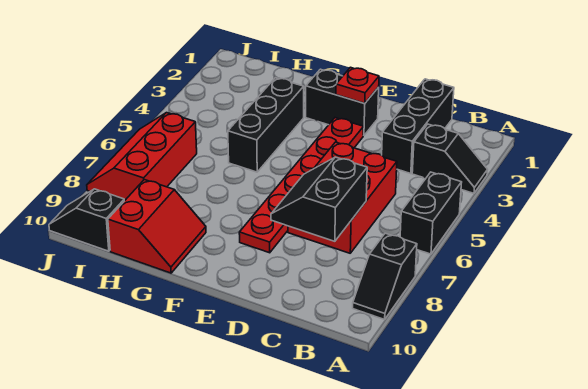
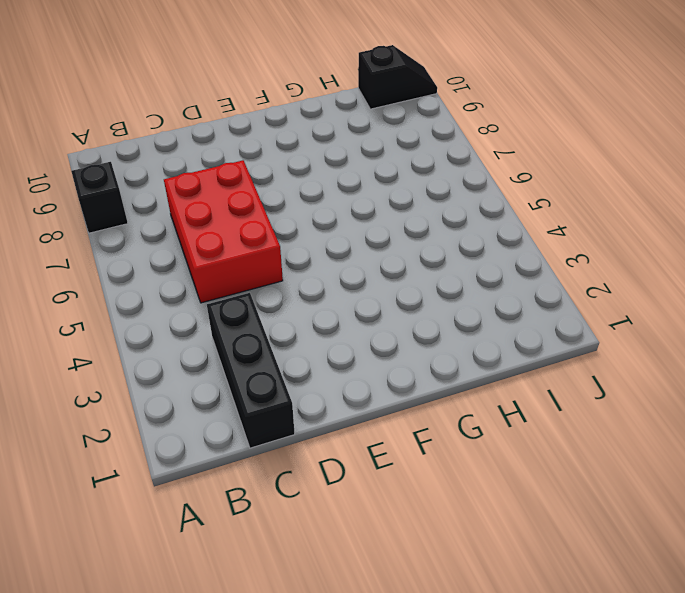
none -> black 1x2 slope [412,124,487,193]
none -> black 1x2 brick [400,172,462,254]
none -> black 1x2 brick [306,69,379,136]

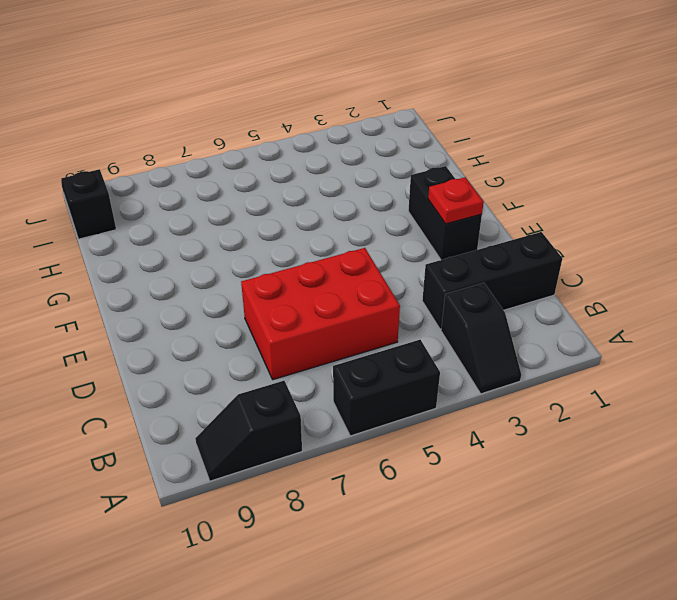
none -> red 1x6 plate [239,118,364,253]
none -> black 1x3 brick [228,78,304,172]
none -> red 2x2 slope [108,180,206,273]

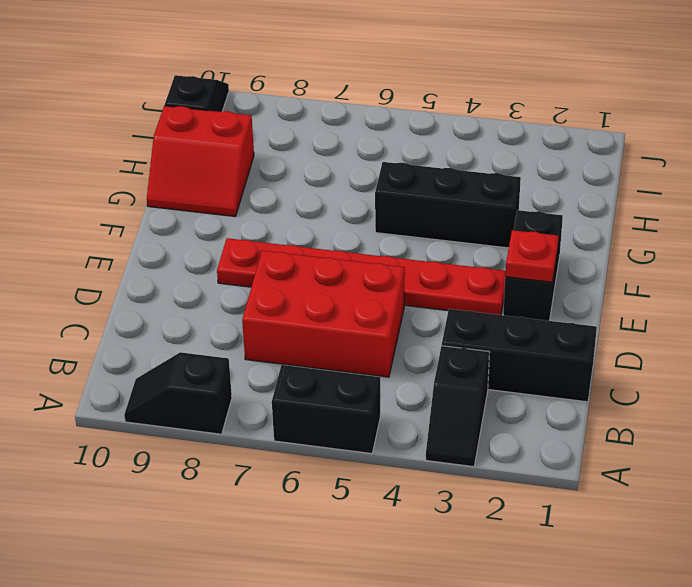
none -> red 2x3 slope [87,113,197,201]
none -> black 2x2 slope [271,157,367,241]

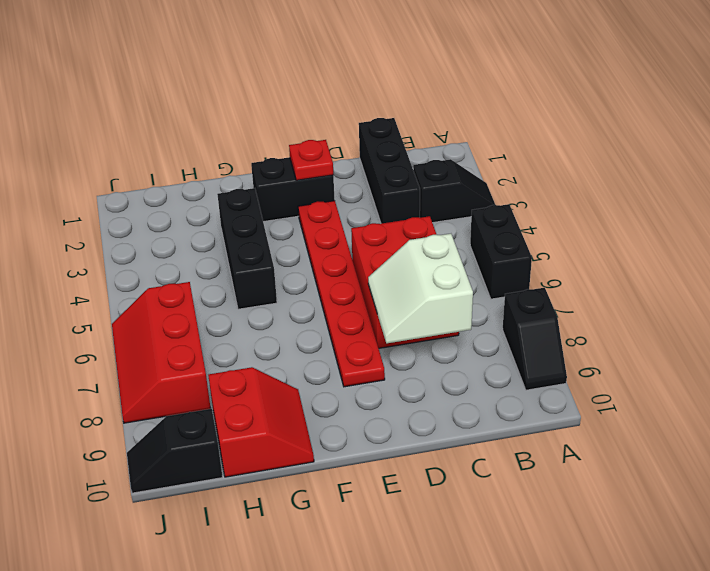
white 2x2 slope [368,234,473,343] -> black 2x2 slope [271,157,367,241]

